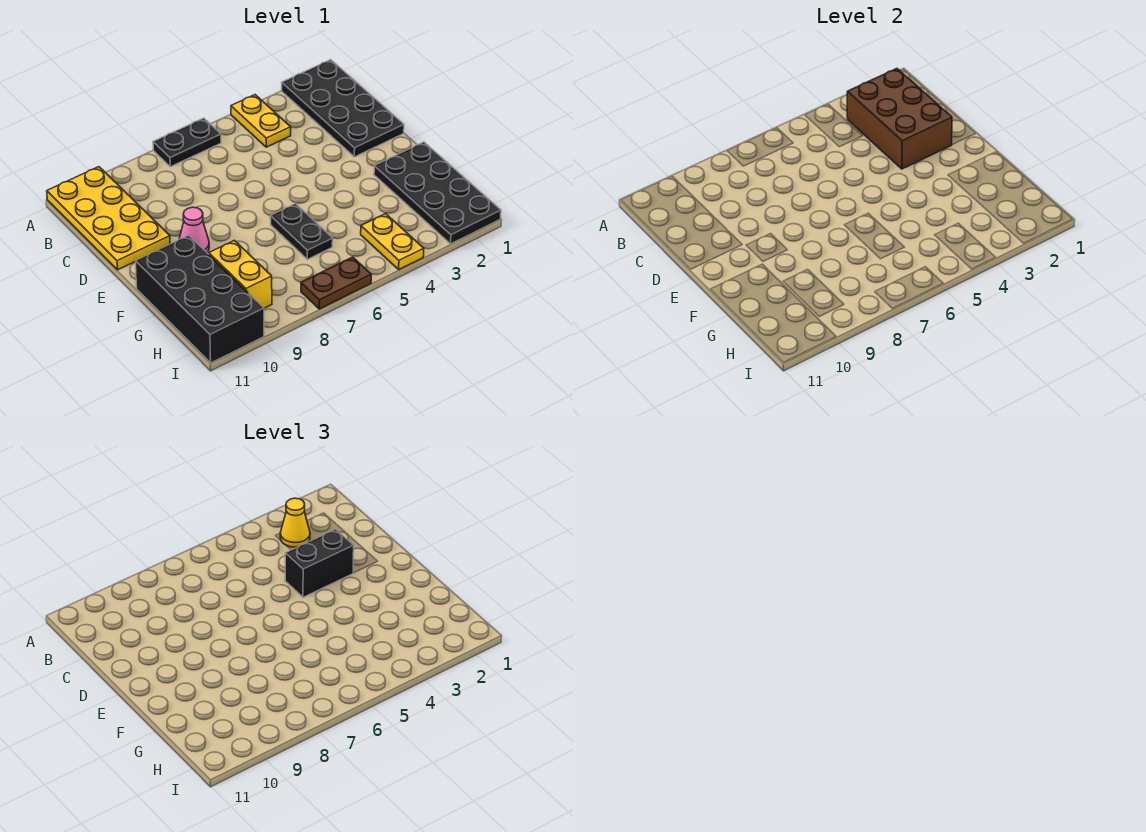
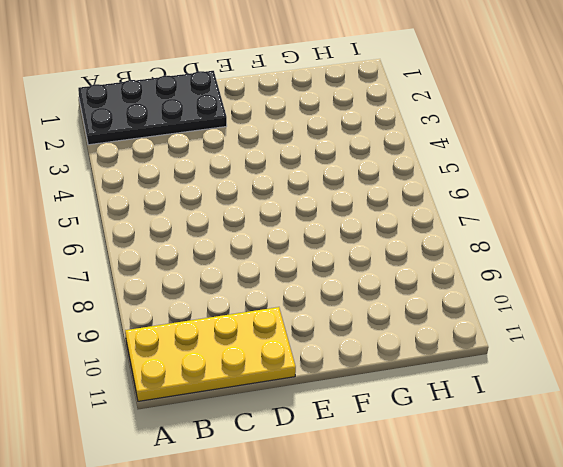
none -> yellow 1x2 plate [231,95,291,147]
none -> black 1x2 plate [153,118,221,167]
none -> pink 1x1 cone [179,207,209,252]

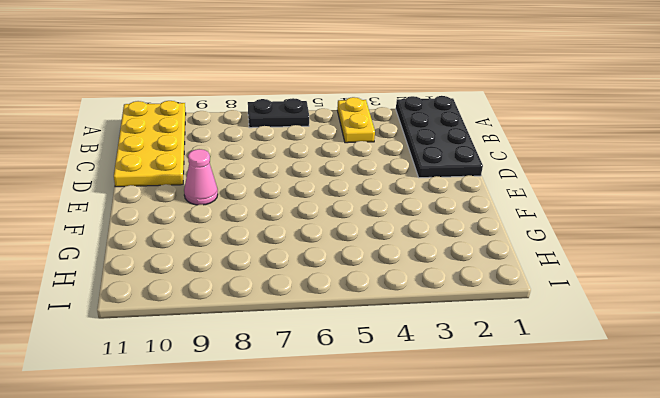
none -> black 2x4 plate [374,142,501,244]
none -> black 1x2 plate [270,204,333,259]
none -> black 2x4 brick [136,235,264,363]

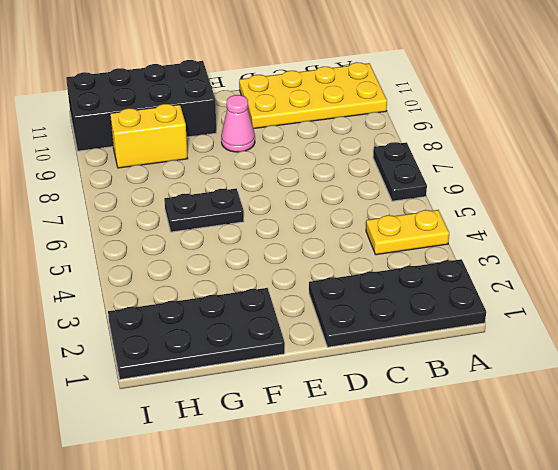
none -> yellow 1x2 plate [361,214,424,269]
none -> brown 1x2 plate [301,257,371,309]
none -> brown 2x3 brick [847,69,952,169]

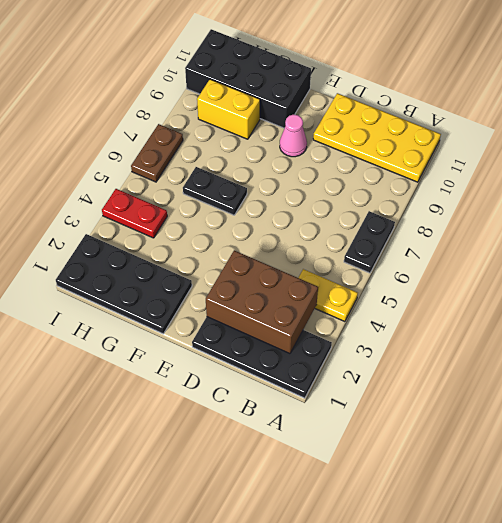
red 1x2 plate [102,189,167,238] -> yellow 1x2 plate [361,214,424,269]
none -> yellow 1x1 cone [280,498,310,547]
none -> black 1x2 brick [285,529,354,597]

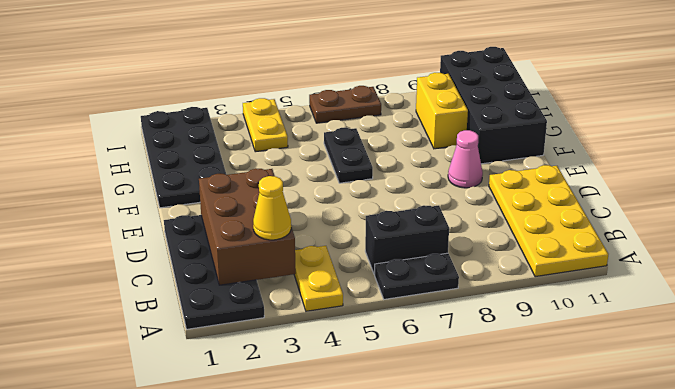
black 1x2 brick [365,205,449,274] -> black 1x2 brick moved to [285,529,354,597]

